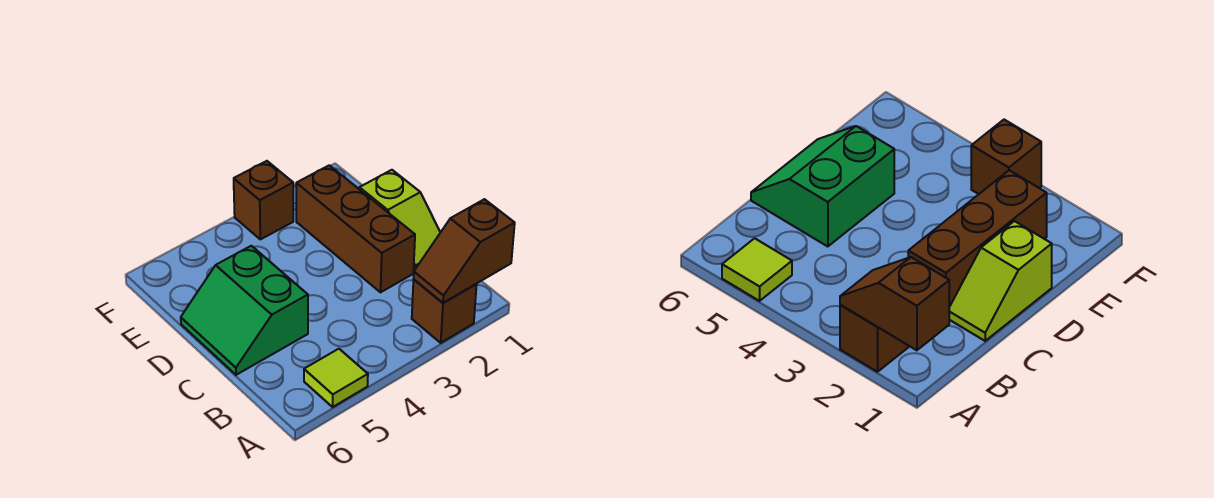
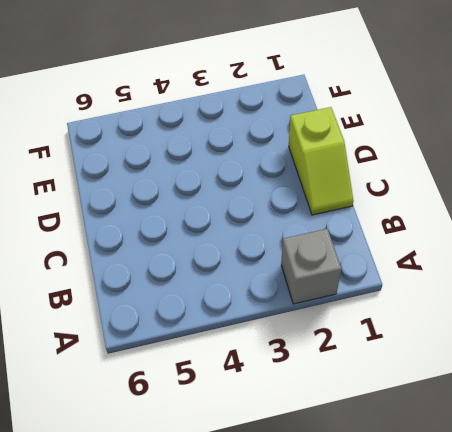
grey 1x1 brick [281,229,341,304] -> brown 1x1 brick [412,280,477,343]
none -> lime 1x1 tile [304,349,368,407]
none -> brown 1x3 brick [296,165,415,292]

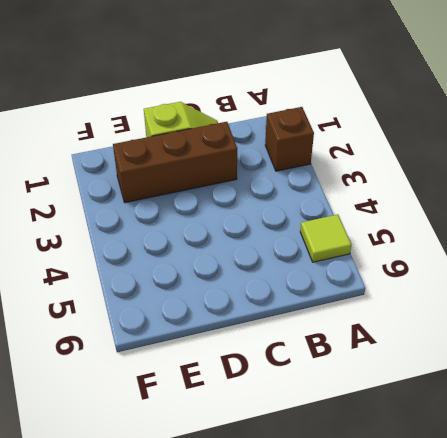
none -> green 2x2 slope [181,246,308,375]
none -> brown 1x1 brick [234,161,293,239]

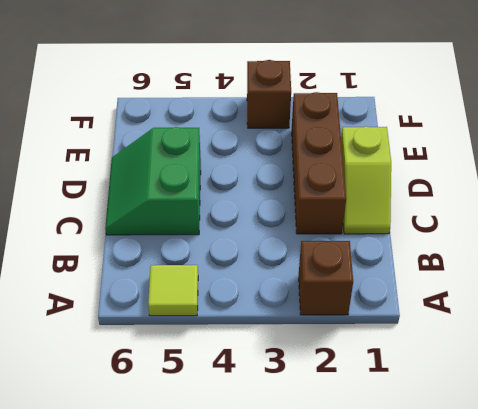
none -> brown 1x2 slope [414,199,515,303]

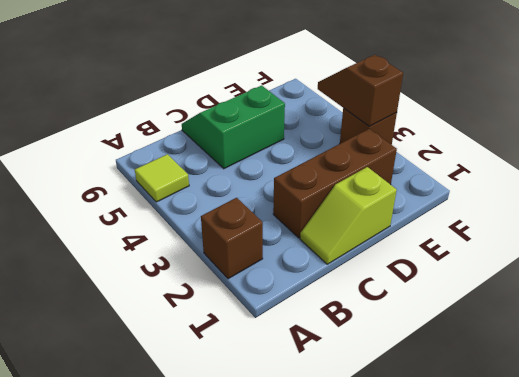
brown 1x2 slope [318,55,403,126] -> brown 1x2 slope moved to [414,199,515,303]

